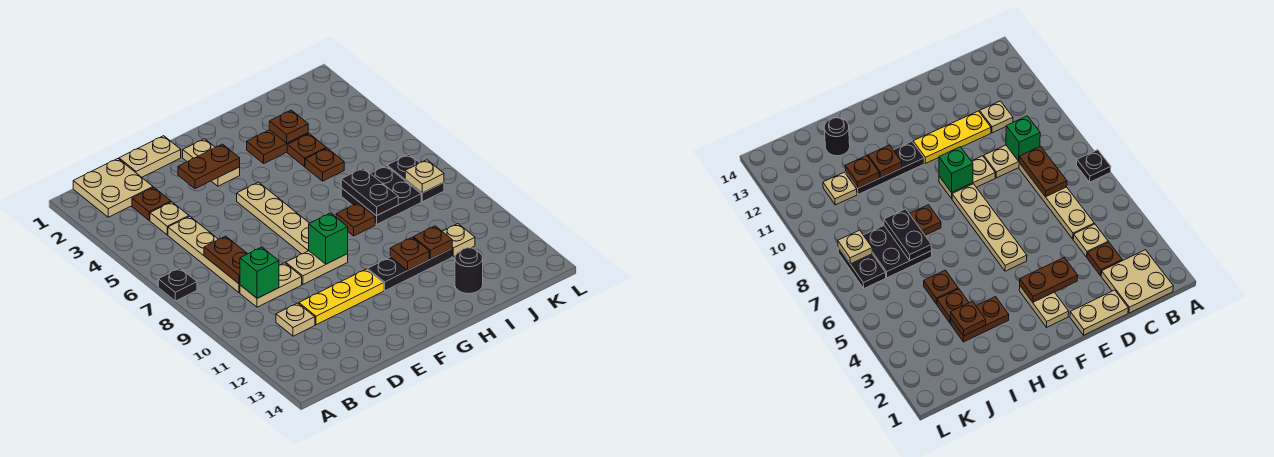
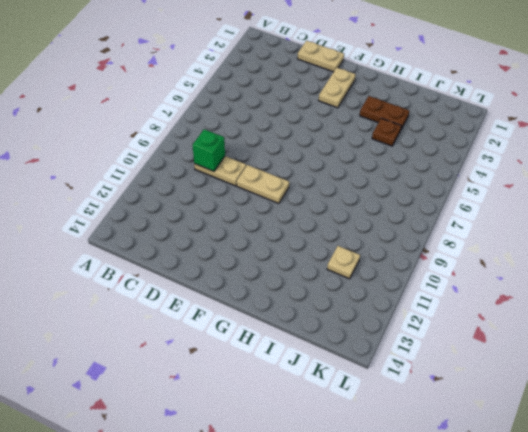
none -> black 1x1 plate [158,268,197,301]
none -> tan 2x2 plate [73,159,153,217]
none -> brown 1x1 plate [132,187,171,220]
none -> tan 1x1 plate [150,202,189,235]

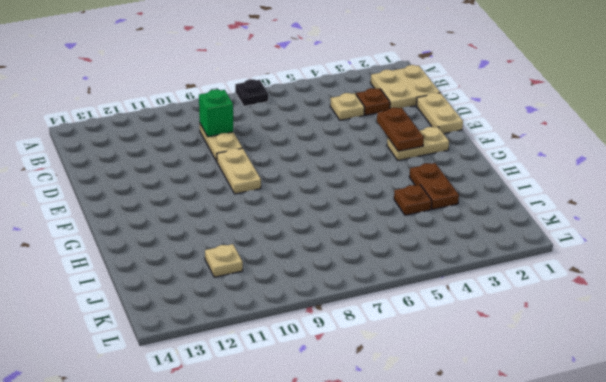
none -> tan 1x4 plate [168,216,240,293]
none -> tan 1x1 plate [276,303,315,336]
none -> yellow 1x3 plate [299,269,384,325]
none -> tan 1x4 plate [237,182,309,254]

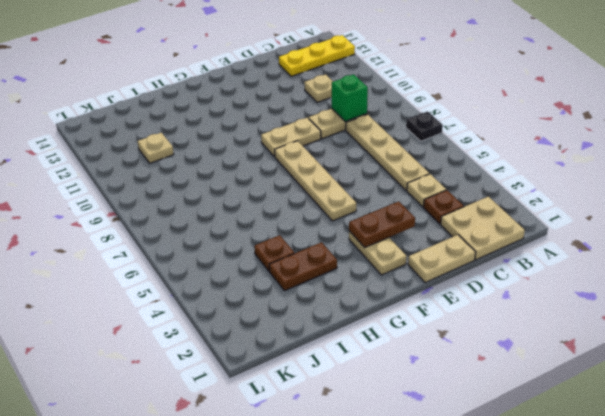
yellow 1x3 plate [279,35,355,76] -> yellow 1x3 plate moved to [299,269,384,325]
none -> black 1x3 plate [367,249,452,291]
none -> brown 1x1 plate [336,203,375,236]
none -> brown 1x1 plate [305,148,344,181]
none -> black 2x2 plate [341,166,421,224]

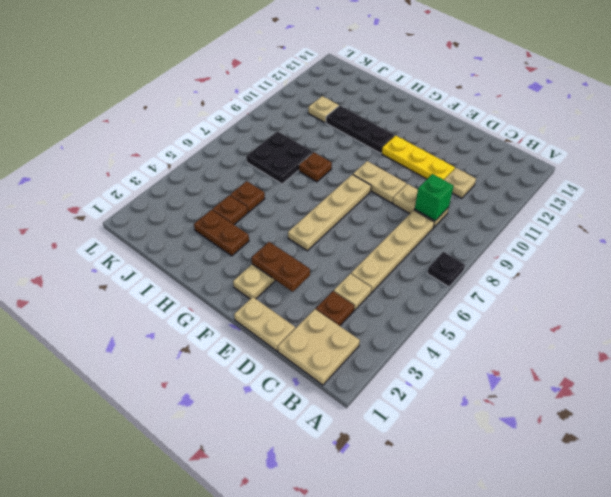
none -> black 1x1 round brick [455,248,483,294]
none -> black 1x2 plate [387,154,444,202]
none -> brown 1x2 plate [204,236,247,284]
none -> green 1x1 brick [309,213,348,264]

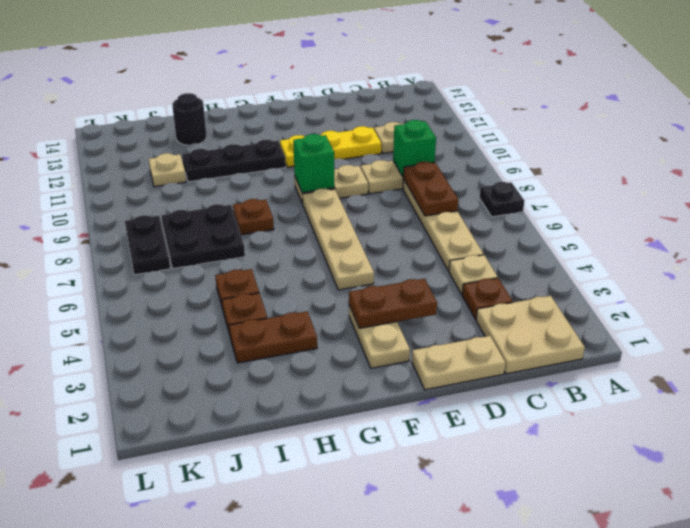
none -> brown 1x1 plate [390,237,429,270]
none -> brown 1x1 plate [269,110,308,143]
none -> black 1x2 plate [341,168,398,216]
none -> brown 1x1 plate [413,226,452,259]

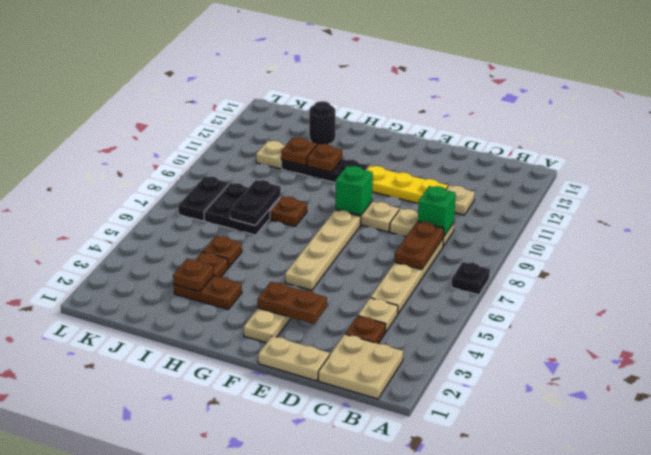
none -> tan 1x1 plate [405,160,444,193]

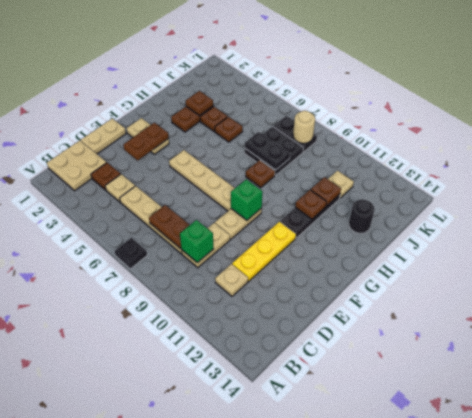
tan 1x1 round brick [293,111,315,143] -> tan 1x1 plate [405,160,444,193]

